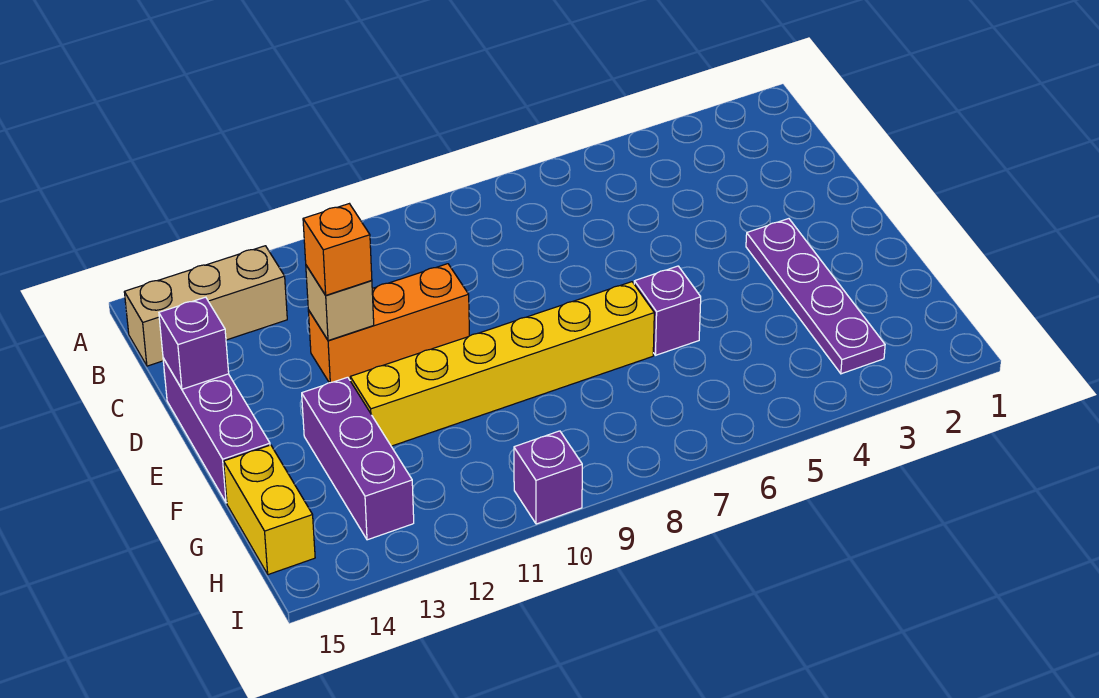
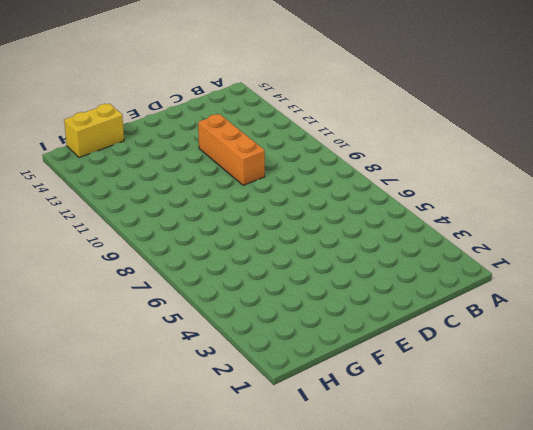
none -> tan 1x3 brick [124,246,287,366]
none -> purple 1x3 brick [163,358,270,503]
none -> purple 1x4 plate [746,219,885,374]

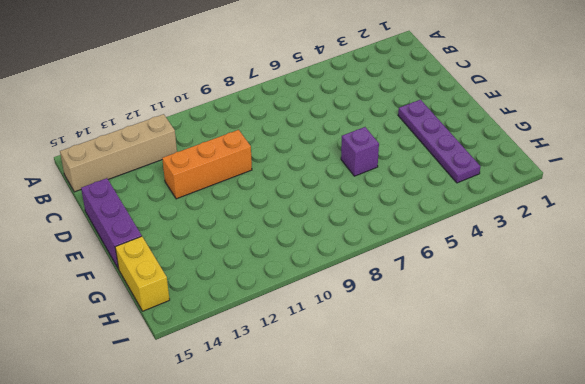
tan 1x4 brick [60,114,177,192] -> tan 1x3 brick [124,246,287,366]
none -> yellow 1x6 brick [350,282,654,446]
none -> purple 1x3 brick [302,377,414,540]
none -> purple 1x1 brick [514,431,582,524]

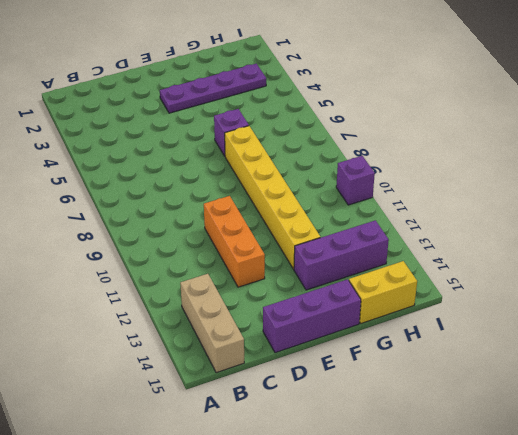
none -> tan 1x1 brick [306,265,374,341]
none -> purple 1x1 brick [159,297,229,389]
none -> orange 1x1 brick [303,204,372,295]

